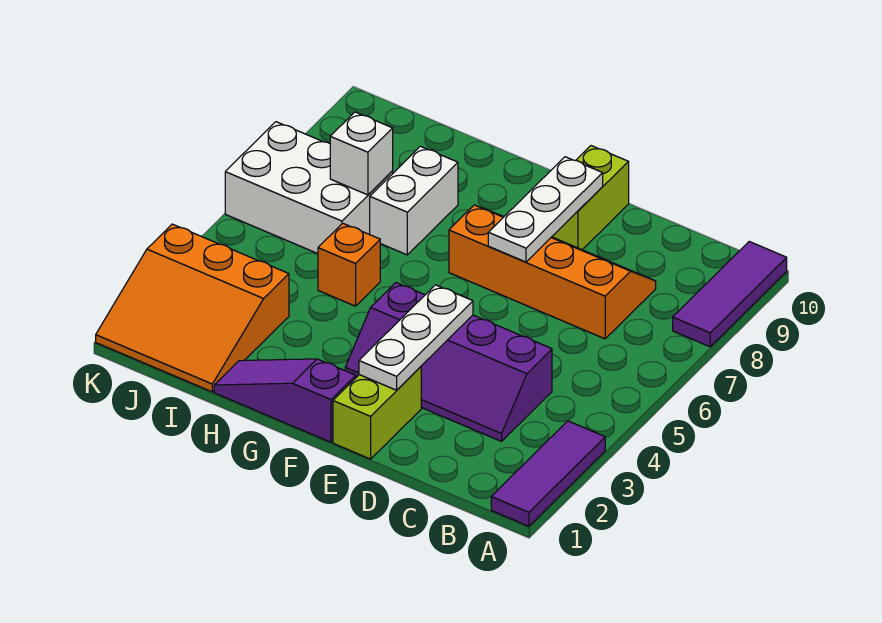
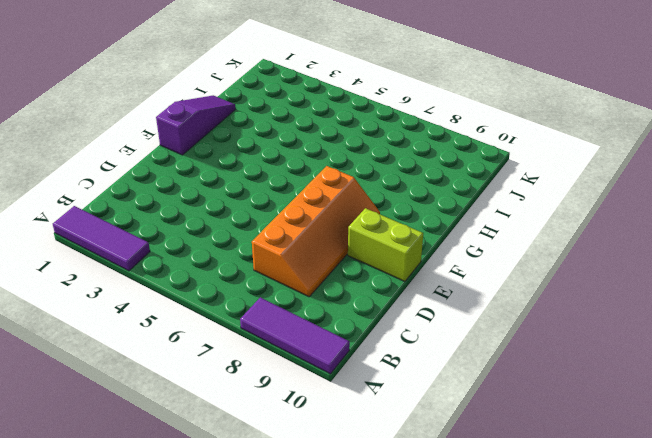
none -> purple 2x4 slope [345,283,552,441]
none -> lime 1x2 brick [333,367,421,459]
none -> orange 1x1 brick [318,223,380,306]

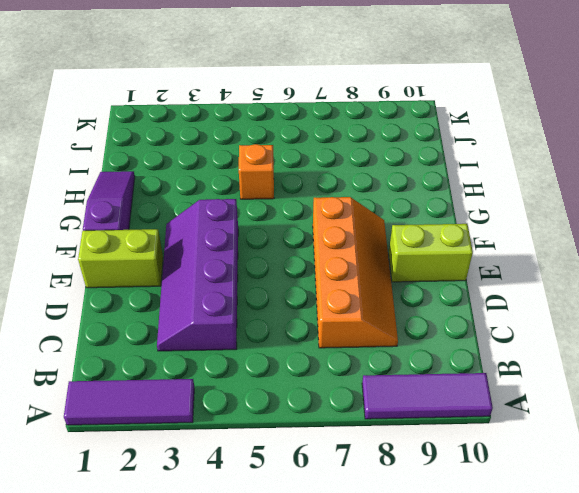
none -> white 1x2 brick [370,146,458,255]
none -> orange 3x3 slope [96,224,289,392]
none -> white 2x3 brick [225,122,393,254]

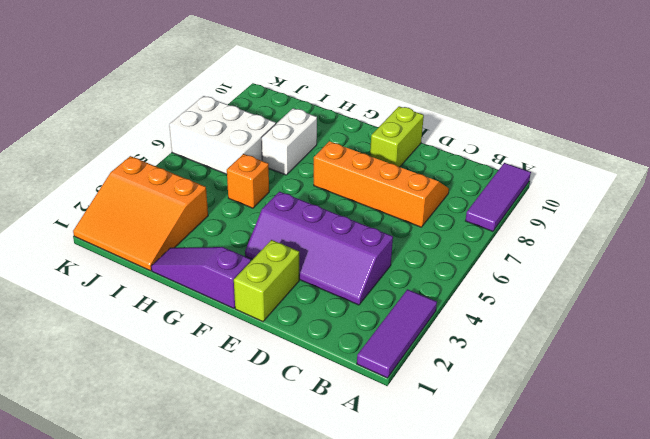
none -> white 1x3 plate [359,285,473,390]
none -> white 1x3 plate [488,157,603,262]
none -> white 1x1 brick [330,112,393,195]

